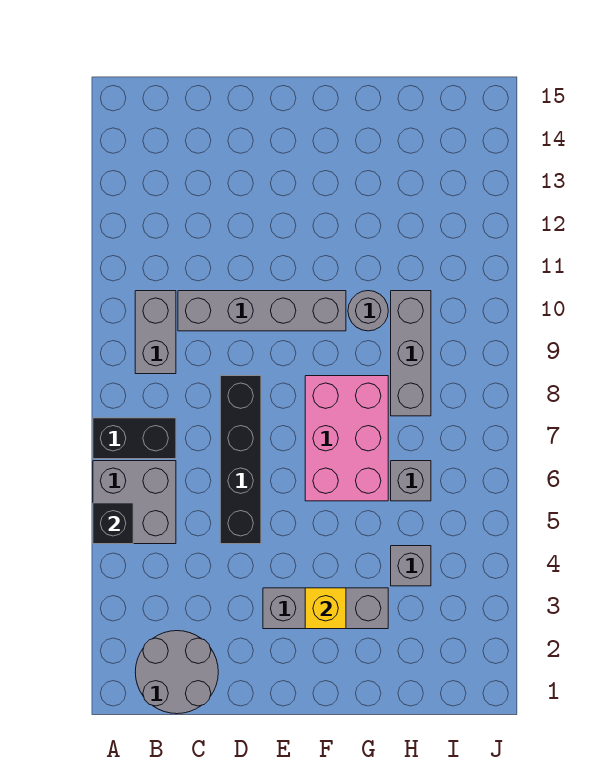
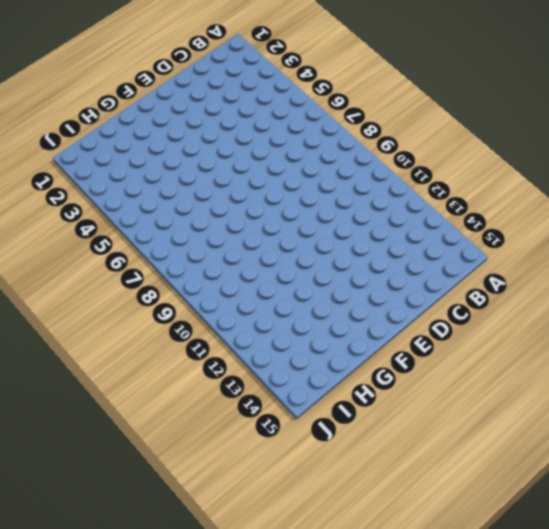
none -> grey 2x2 brick [93,461,176,544]
none -> black 1x2 brick [93,418,176,459]
none -> grey 2x2 round brick [135,631,218,714]

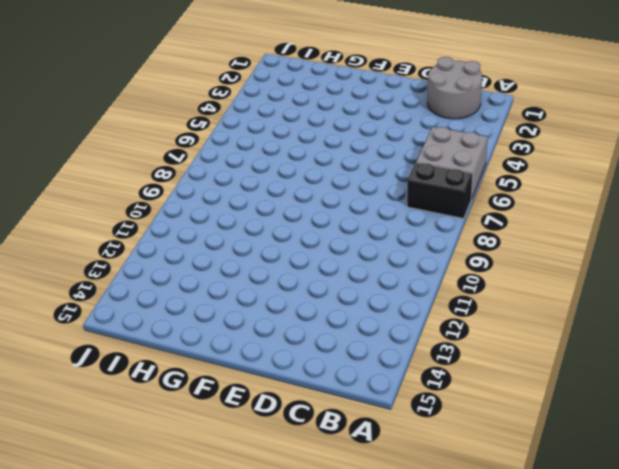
none -> grey 1x2 brick [135,291,176,374]
none -> grey 1x4 brick [178,291,346,331]
none -> black 1x4 brick [220,376,261,544]

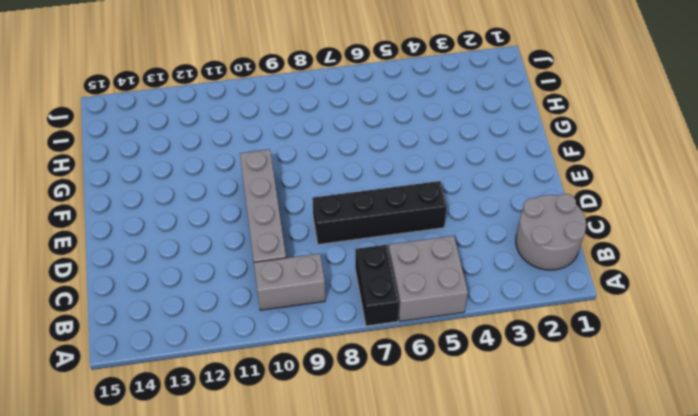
none -> grey 1x3 brick [263,588,388,629]
none -> pink 2x3 brick [305,376,388,501]
none -> grey 1x1 round brick [348,291,388,331]

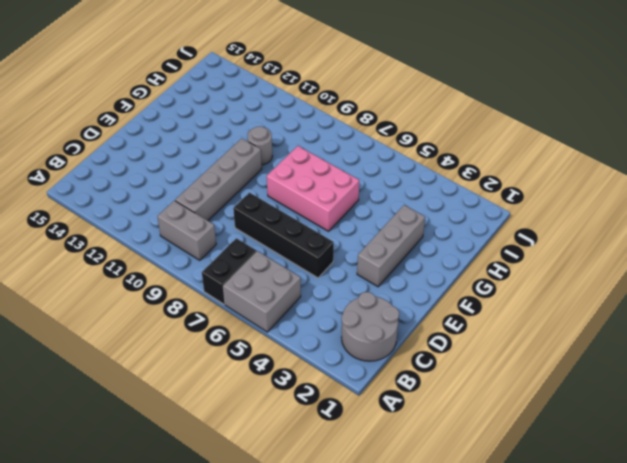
none -> grey 1x1 brick [391,546,431,586]
none -> grey 1x1 brick [391,461,431,501]
none -> grey 1x3 brick [391,291,431,416]

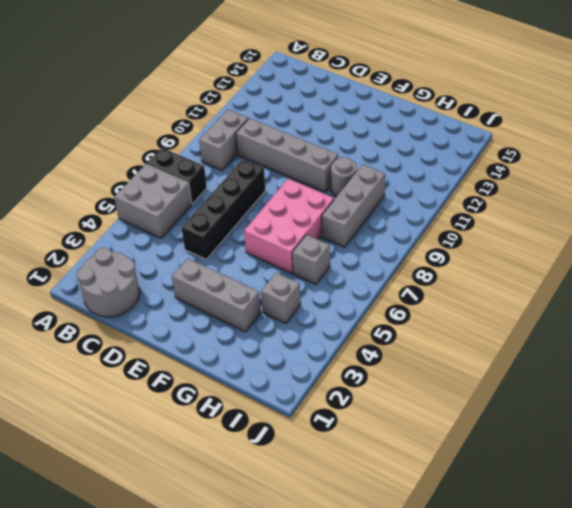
none -> black 1x1 brick [93,503,133,544]
none -> yellow 1x1 brick [305,588,346,629]

